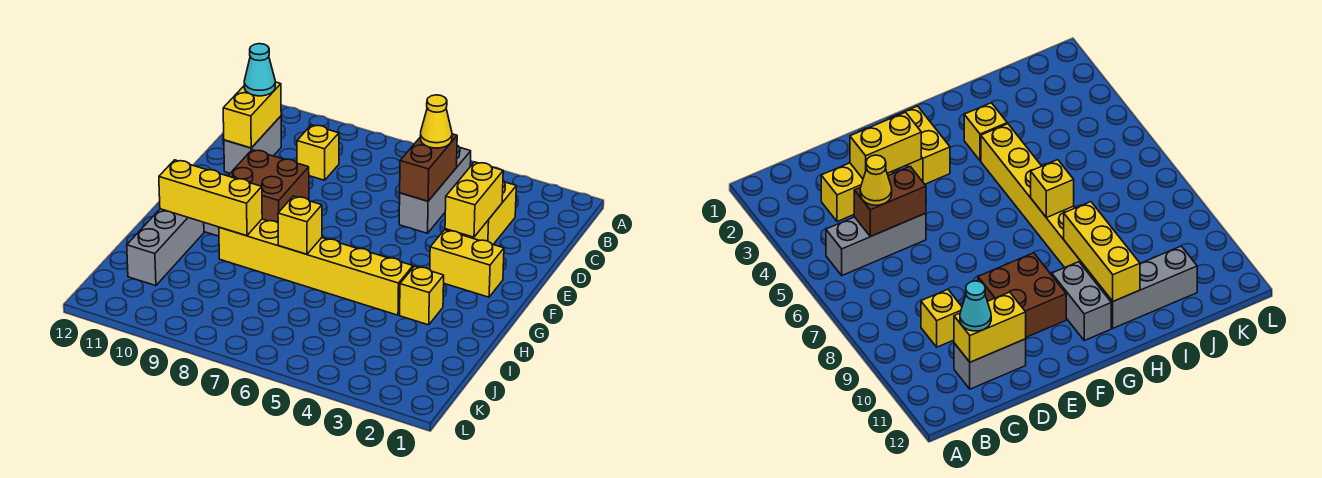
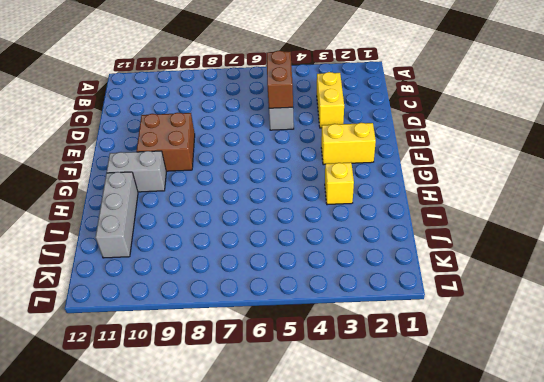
none -> yellow 1x1 brick [297,125,339,180]
none -> grey 1x2 brick [224,116,281,173]
none -> yellow 1x6 brick [219,219,413,315]

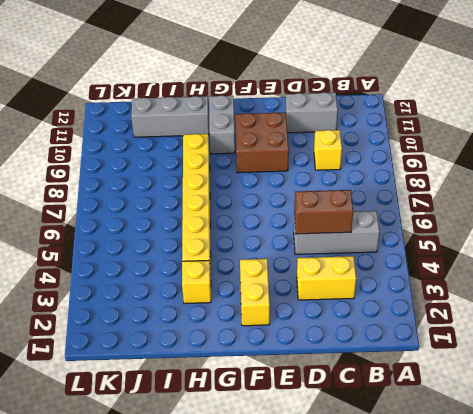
none -> yellow 1x2 brick [223,82,281,148]
none -> yellow 1x2 brick [445,162,503,237]
none -> yellow 1x1 brick [278,196,322,254]

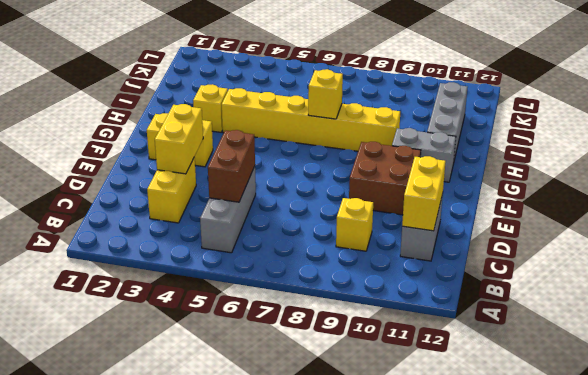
none -> yellow 1x3 brick [159,160,262,236]
none -> yellow 1x1 cone [420,95,452,148]
none -> cyan 1x1 cone [244,44,275,96]

